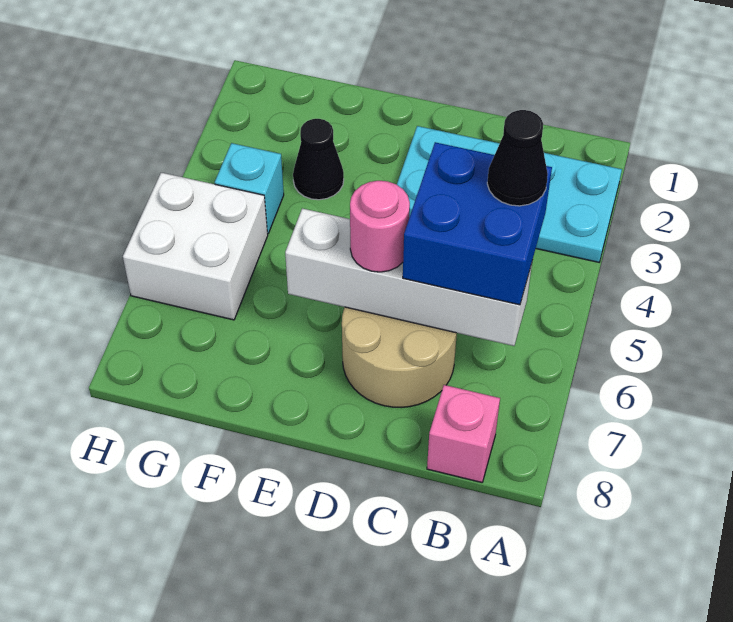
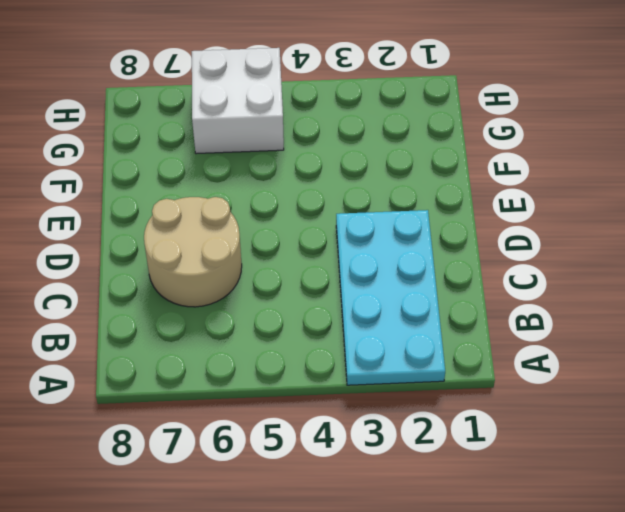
none -> pink 1x1 brick [427,385,500,482]
none -> black 1x1 cone [293,119,344,200]

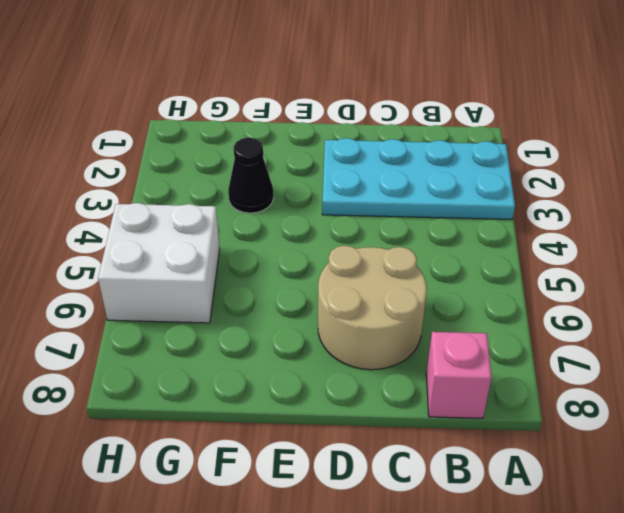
none -> cyan 1x1 brick [215,143,284,234]
none -> white 1x4 brick [285,208,532,346]

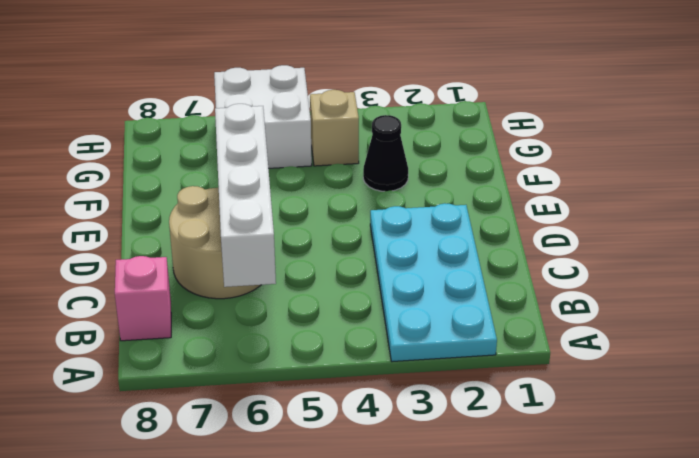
tan 1x1 brick [310,90,359,166] -> cyan 1x1 brick [215,143,284,234]
none -> blue 2x2 brick [403,142,552,305]
none -> pink 1x1 round brick [350,181,410,272]

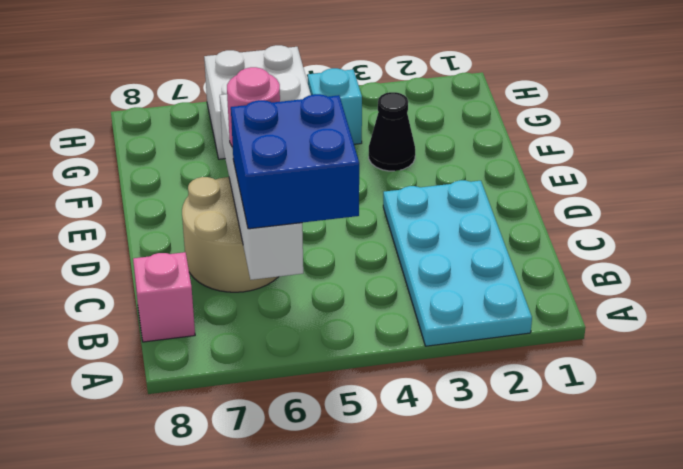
none -> black 1x1 cone [487,110,548,206]

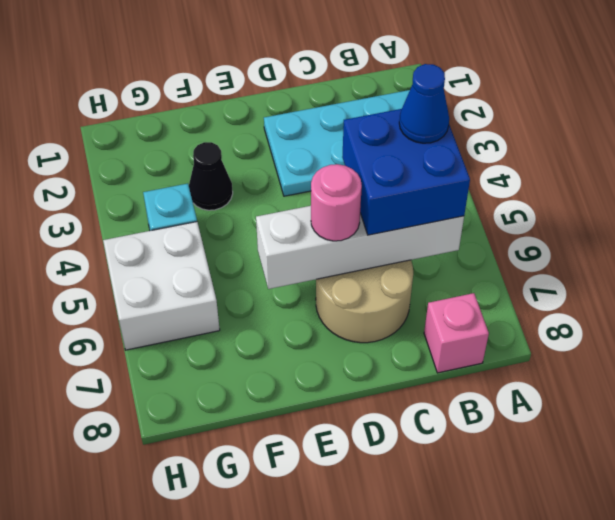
blue 1x1 cone [399,64,449,143] -> black 1x1 cone [487,110,548,206]

